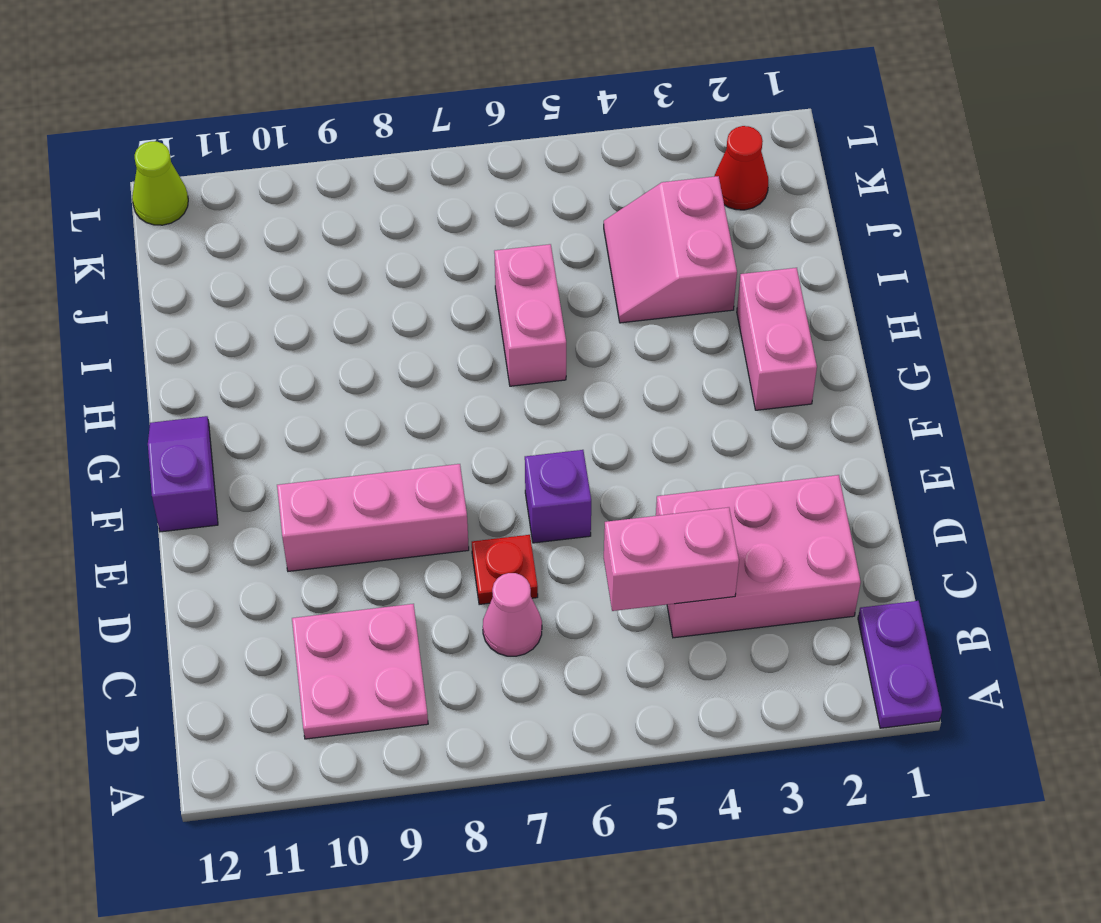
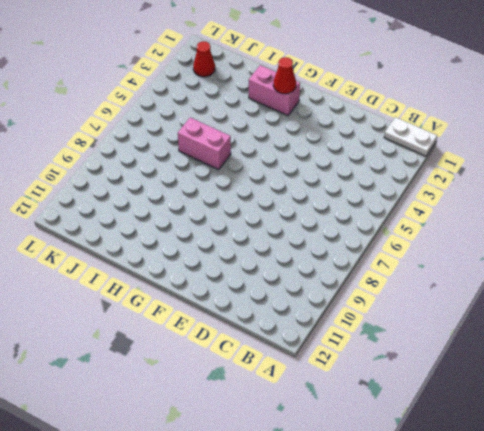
white 1x2 plate [384,117,437,156] -> purple 1x2 plate [858,601,942,728]
red 1x1 cone [273,57,296,94] -> none
none -> pink 2x2 plate [292,604,428,739]
none -> pink 2x3 brick [656,475,861,638]
none -> pink 1x1 cone [483,573,542,656]

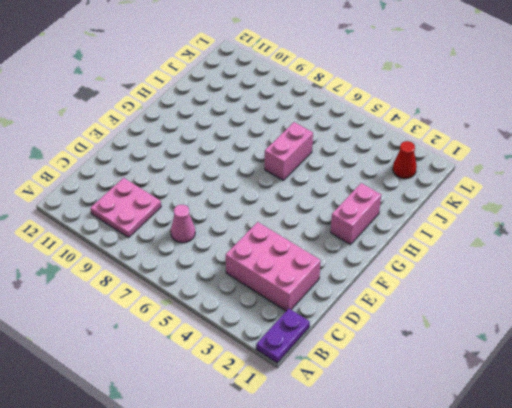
none -> red 1x1 plate [472,535,538,604]
none -> purple 1x1 brick [525,450,591,543]
none -> pink 1x3 brick [277,464,469,571]

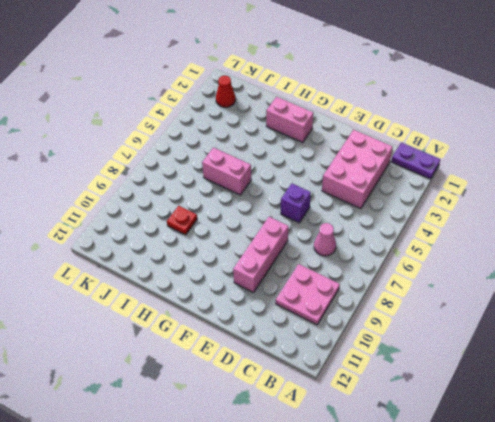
red 1x1 plate [167,206,197,235] -> red 1x1 plate moved to [472,535,538,604]
none -> purple 1x2 slope [148,416,218,532]
none -> pink 2x2 slope [604,176,737,323]
none -> lime 1x1 cone [132,141,188,225]

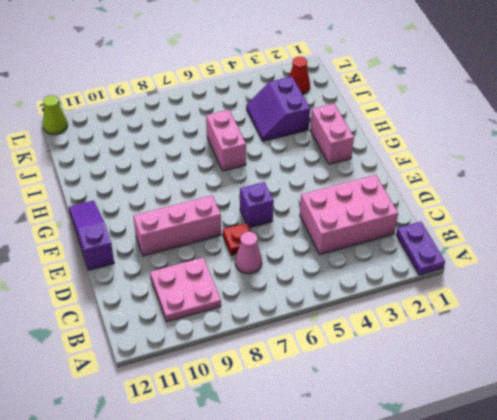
purple 1x3 slope [69,200,114,271] -> purple 1x2 slope [148,416,218,532]
purple 2x2 slope [246,77,310,141] -> pink 2x2 slope [604,176,737,323]
none -> pink 1x2 brick [604,507,739,611]

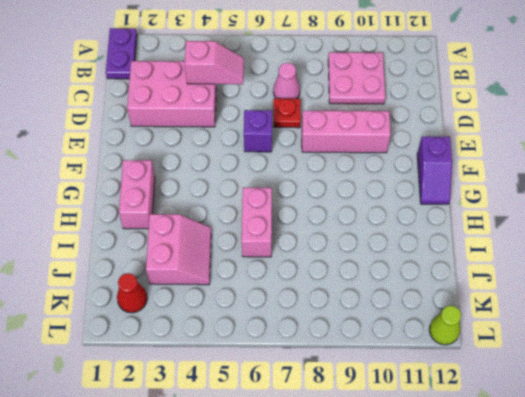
pink 1x2 slope [185,41,244,84] -> pink 1x2 brick [604,507,739,611]

